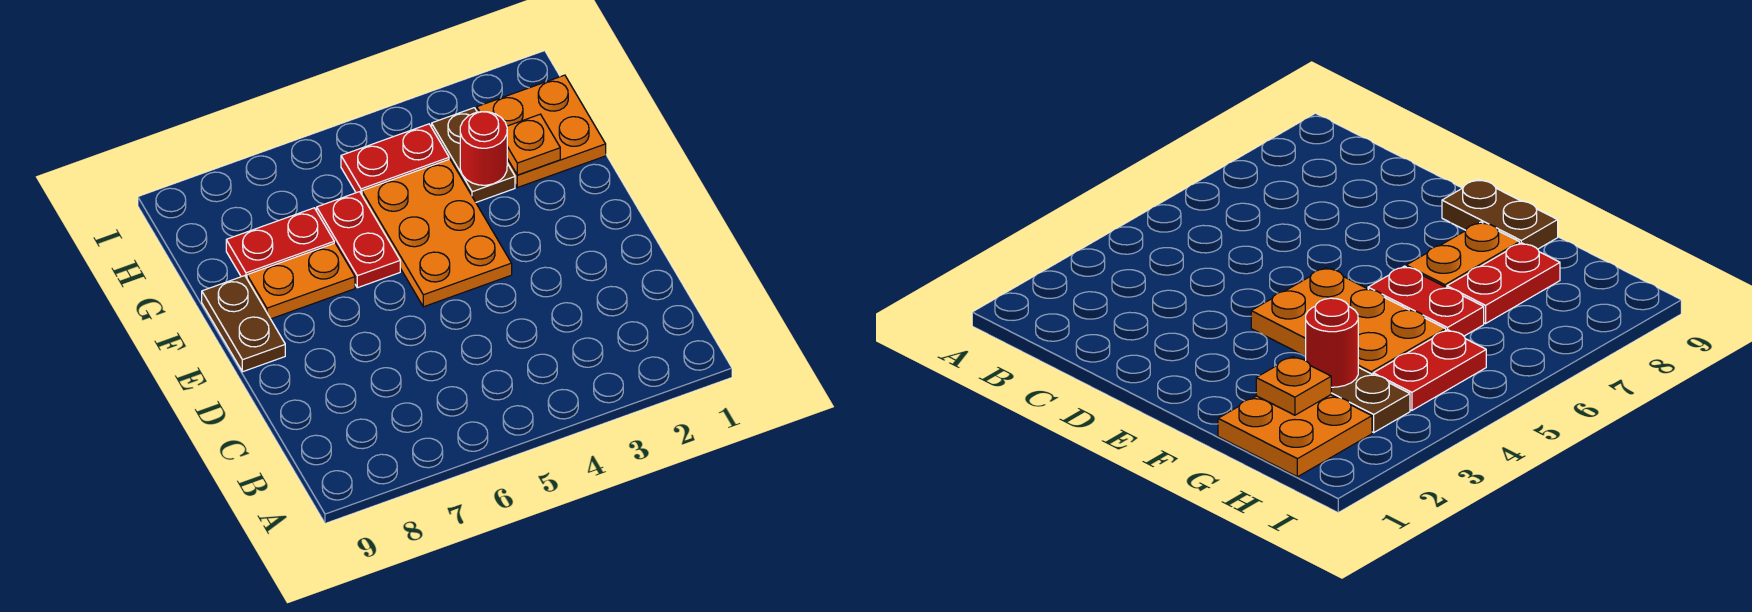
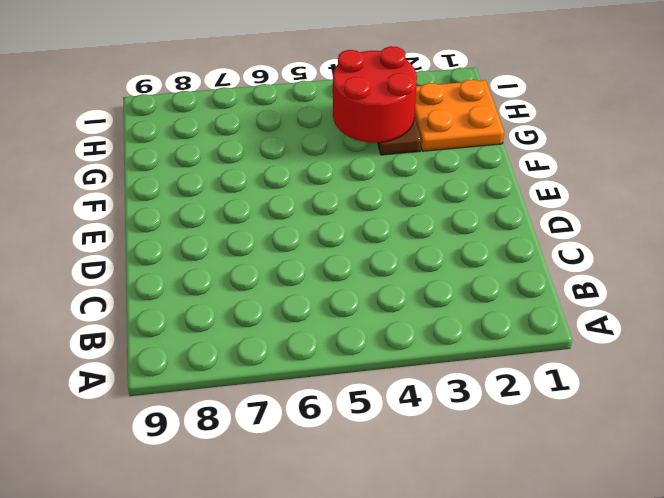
red 2x2 round brick [333,46,417,143] -> red 1x1 round brick [460,112,507,185]
none -> orange 2x3 plate [362,159,512,307]
none -> brown 1x2 plate [202,276,285,372]

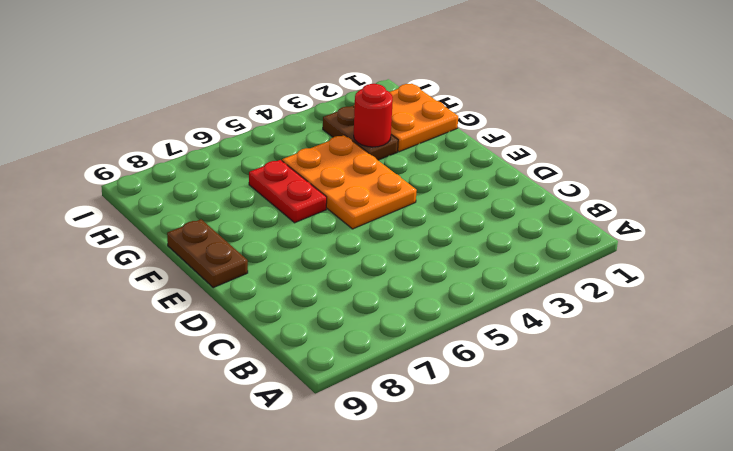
none -> orange 1x2 plate [247,243,355,319]
none -> red 1x2 plate [226,208,334,278]

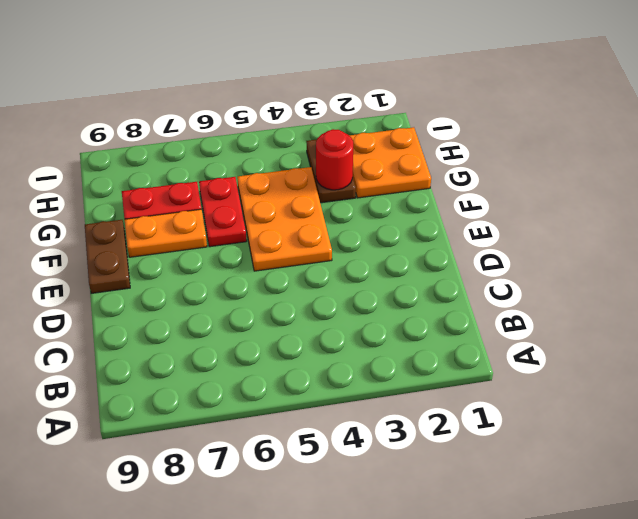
none -> red 1x2 plate [341,124,449,195]
none -> orange 1x1 plate [507,114,560,175]

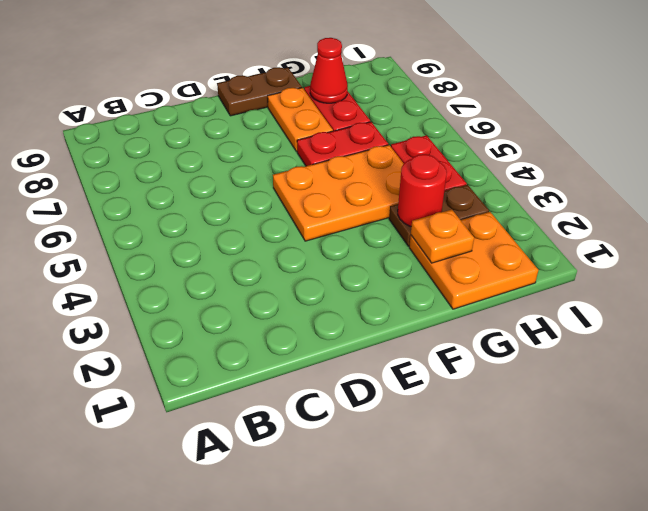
red 1x1 cone [310,38,348,103] -> none

